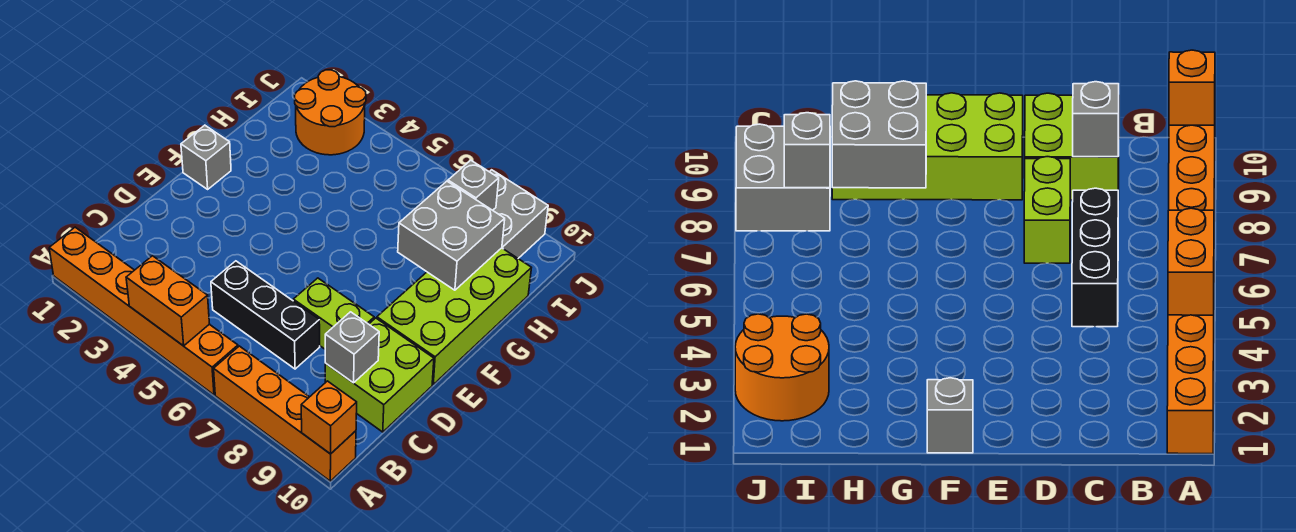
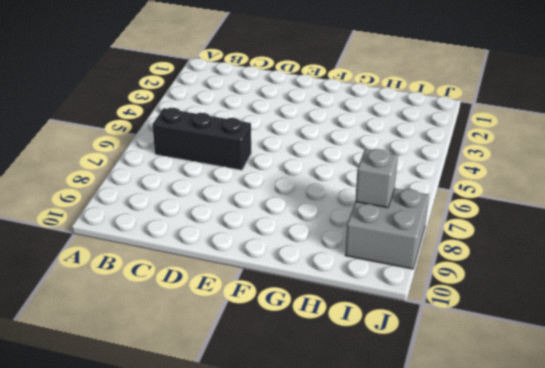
black 1x3 brick [152,108,251,170] -> black 1x3 brick turned to [211,261,320,369]
none -> orange 1x6 brick [49,227,238,395]
none -> orange 1x4 brick [214,346,356,481]
none -> lime 2x2 brick [325,318,434,432]

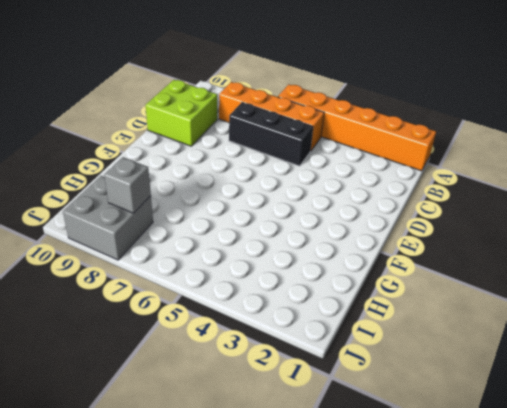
orange 1x4 brick [219,82,324,150] -> orange 1x4 brick moved to [214,346,356,481]
none -> lime 1x2 brick [293,278,374,349]
none -> lime 2x4 brick [377,248,531,384]
none -> grey 1x1 brick [181,125,231,189]

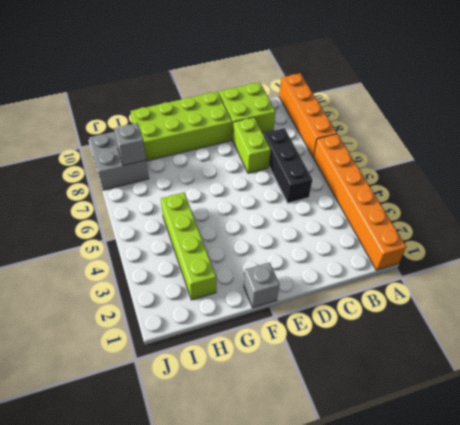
lime 1x4 brick [161,192,216,300] -> none
none -> orange 2x2 round brick [295,70,366,155]
none -> orange 1x2 brick [126,256,209,346]
none -> orange 1x1 brick [301,381,357,454]

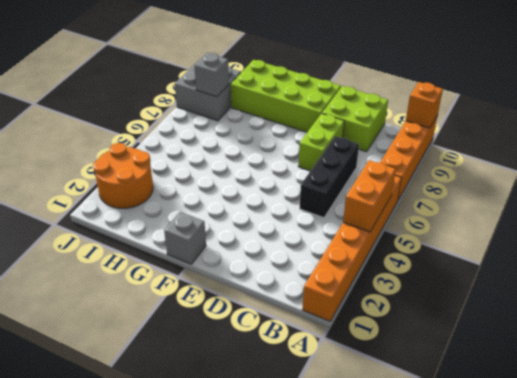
none -> grey 1x1 brick [325,312,379,383]
none -> grey 2x2 brick [398,181,505,290]

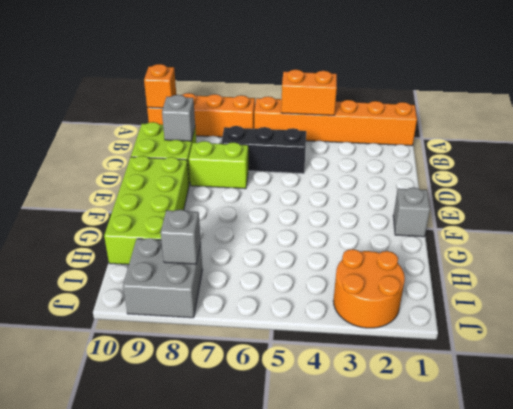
none -> grey 2x2 brick [398,181,505,290]

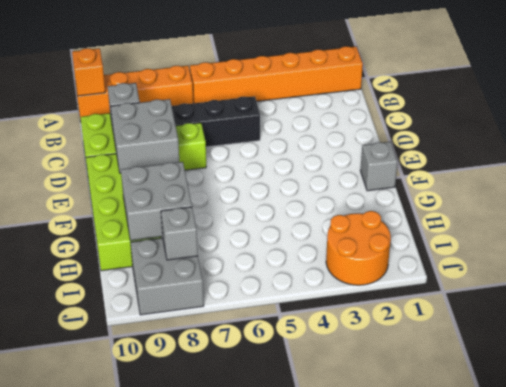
grey 2x2 brick [111,99,179,173] -> none
none -> orange 1x2 brick [126,256,209,346]

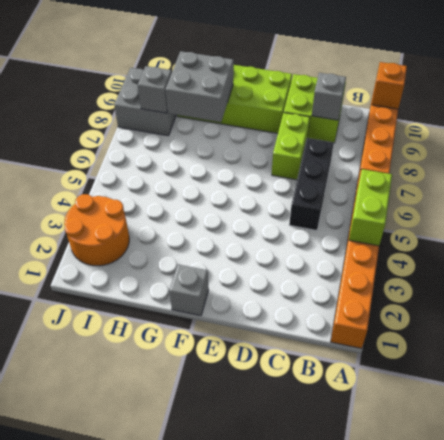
lime 1x2 brick [349,169,392,246] -> orange 1x2 brick [126,256,209,346]

